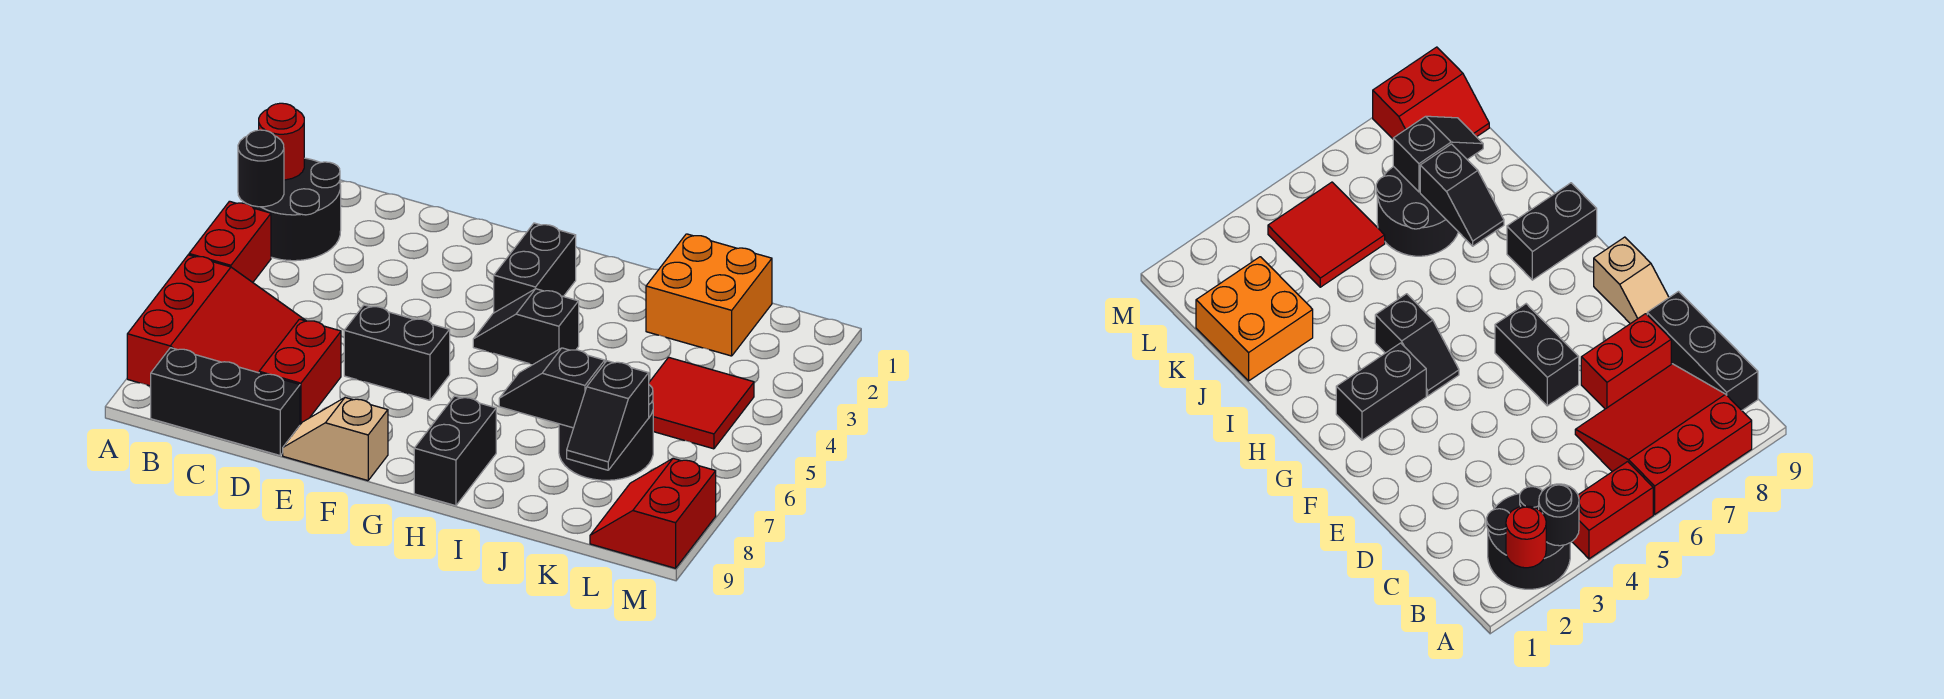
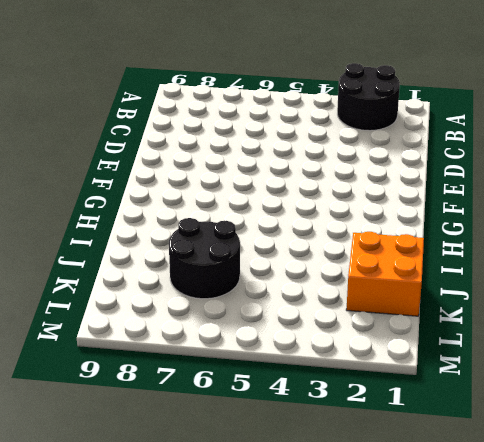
none -> red 1x2 brick [189,201,271,282]
none -> red 3x3 slope [127,255,306,386]
none -> black 1x3 brick [151,348,300,455]

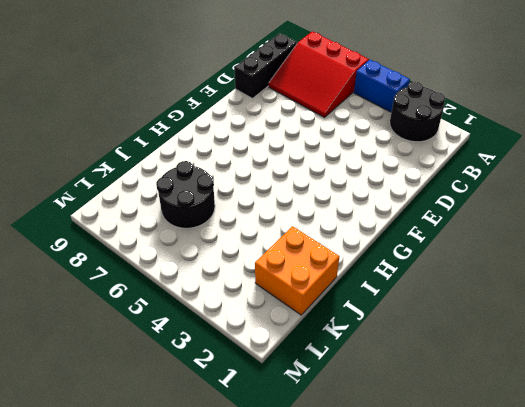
blue 1x2 brick [354,60,410,112] -> red 1x2 brick [189,201,271,282]
none -> red 1x2 brick [259,319,341,424]
none -> black 1x2 brick [344,305,450,400]
none -> tan 1x2 slope [283,398,388,481]

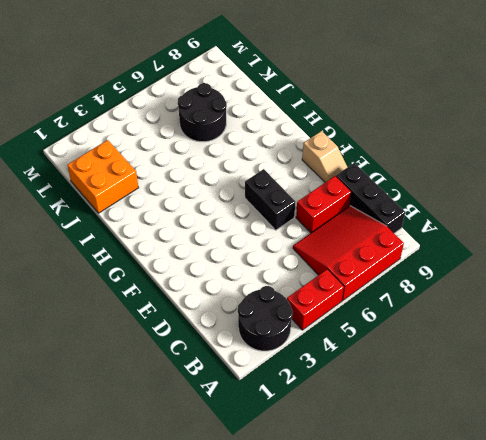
none -> black 1x2 brick [494,223,576,313]
none -> black 1x2 slope [473,289,579,364]
none -> black 1x2 brick [414,396,496,506]

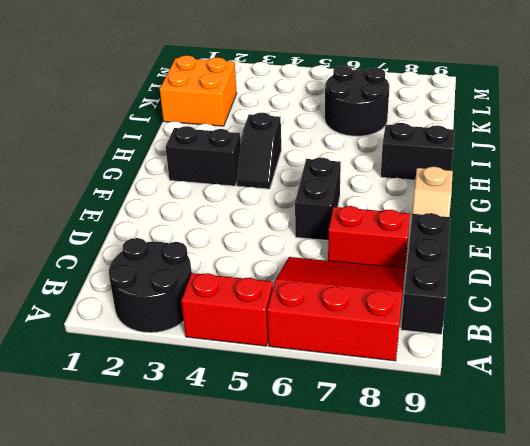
none -> red 2x2 tile [649,357,754,449]
none -> red 2x2 slope [590,458,716,568]
none -> red 1x1 round brick [259,103,304,180]

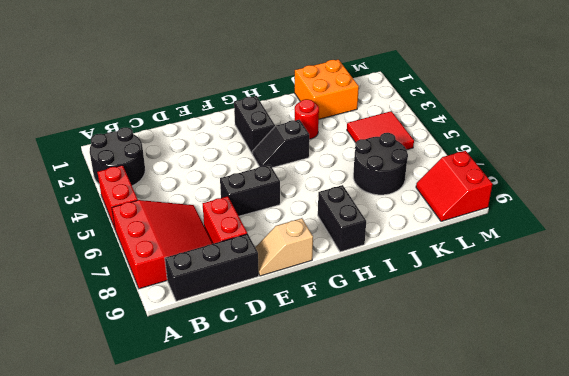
red 1x1 round brick [294,99,319,139] -> red 1x1 round brick moved to [259,103,304,180]
none -> black 1x1 round brick [238,130,284,207]
none -> black 1x2 slope [499,348,605,428]
none -> black 1x2 slope [567,361,649,470]

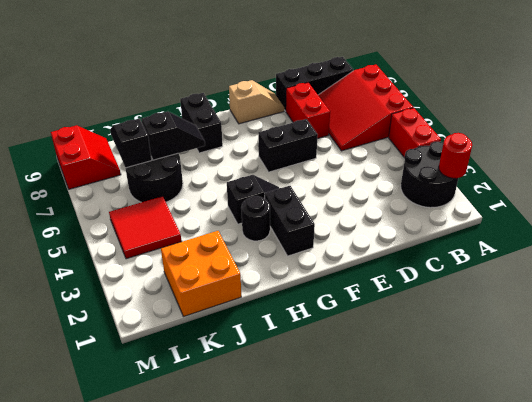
black 1x1 round brick [241,196,270,241] -> black 1x1 round brick moved to [238,130,284,207]

